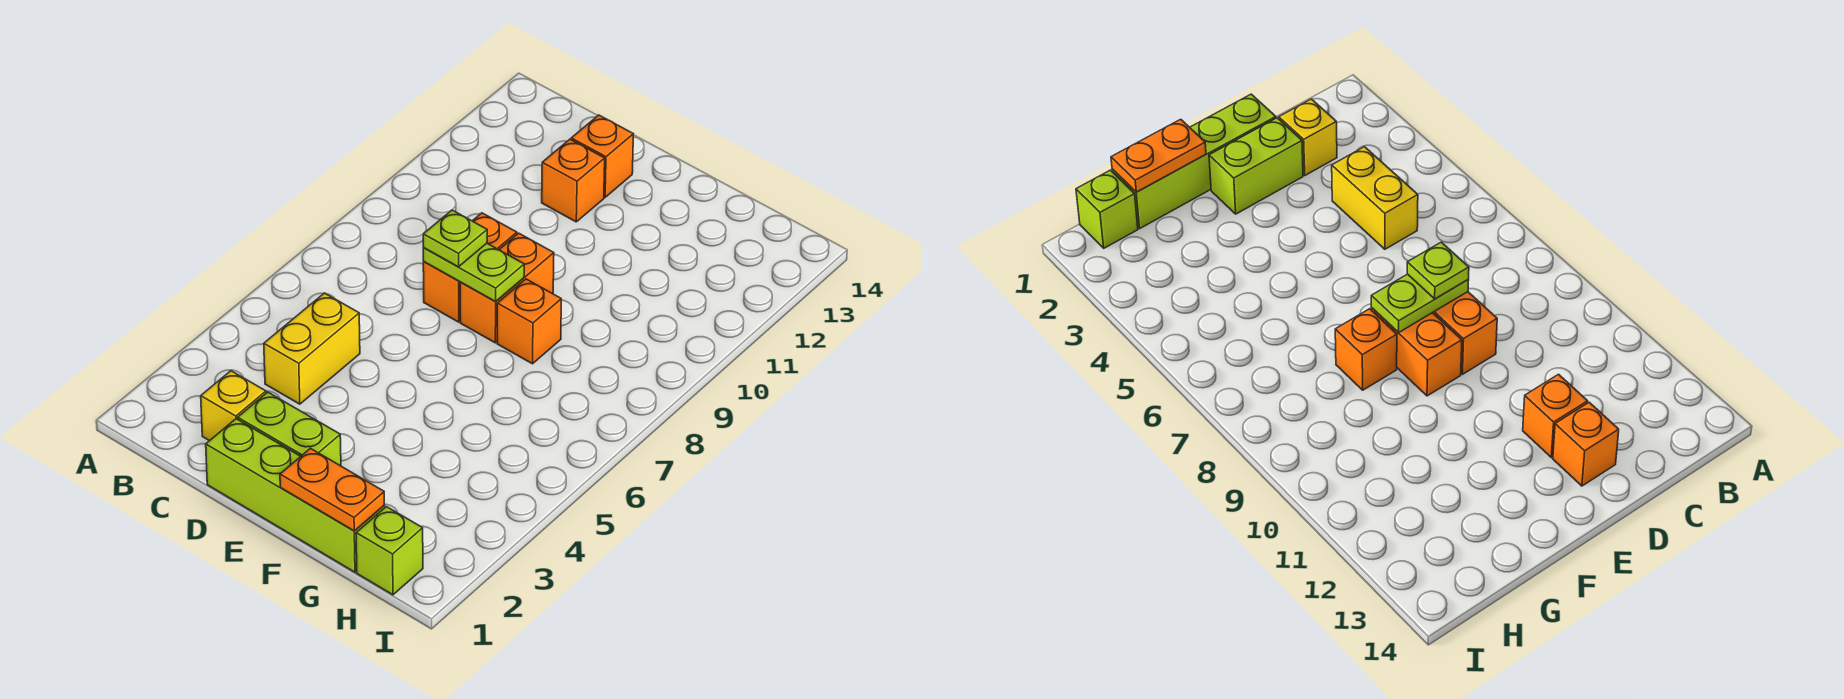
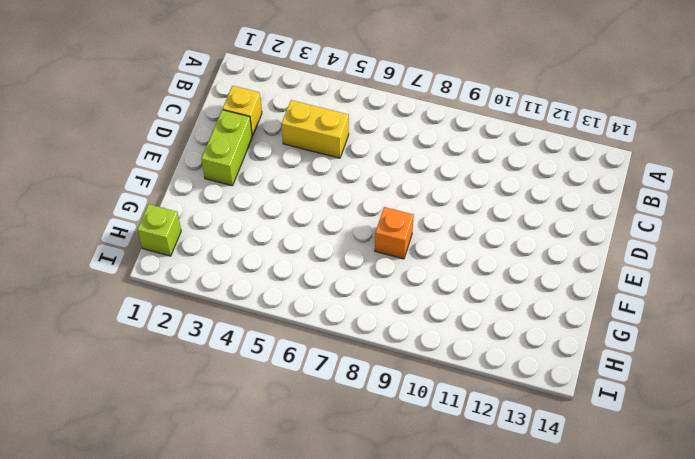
none -> lime 1x4 brick [206,419,385,572]
none -> orange 1x2 brick [423,213,517,322]
none -> orange 1x1 brick [542,139,605,222]

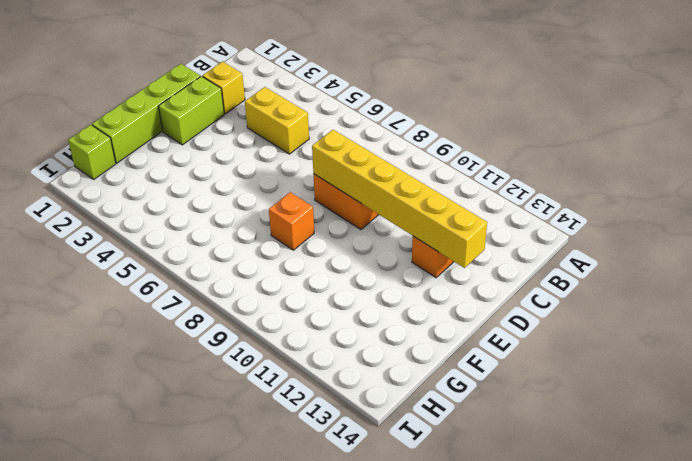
yellow 1x6 brick [312,130,487,268] -> lime 1x2 plate [423,243,524,301]
none -> orange 1x1 brick [571,115,633,197]
none -> orange 1x2 brick [460,233,554,343]
none -> orange 1x2 plate [280,448,385,531]

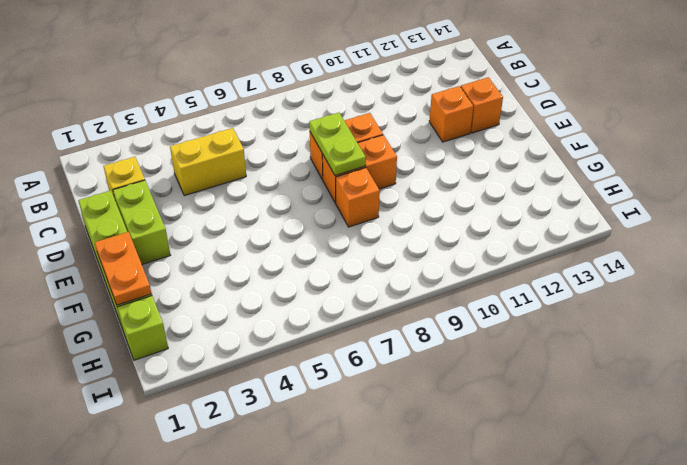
none -> lime 1x1 plate [423,210,487,267]

